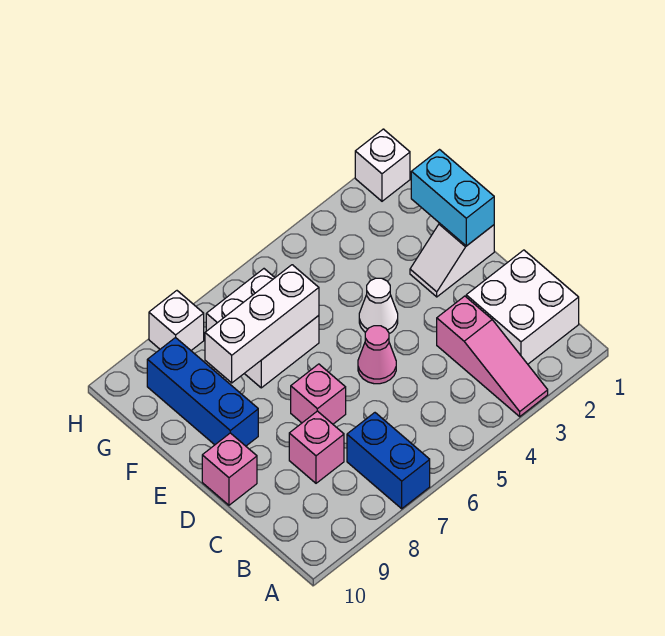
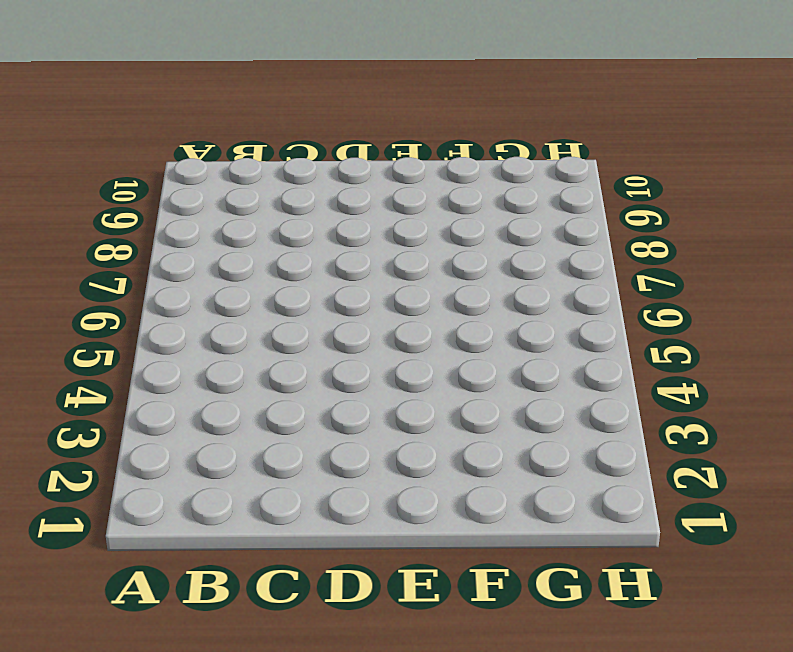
none -> pink 1x3 slope [437,296,548,416]
none -> blue 1x2 brick [347,413,430,509]
none -> white 2x2 brick [466,250,579,364]

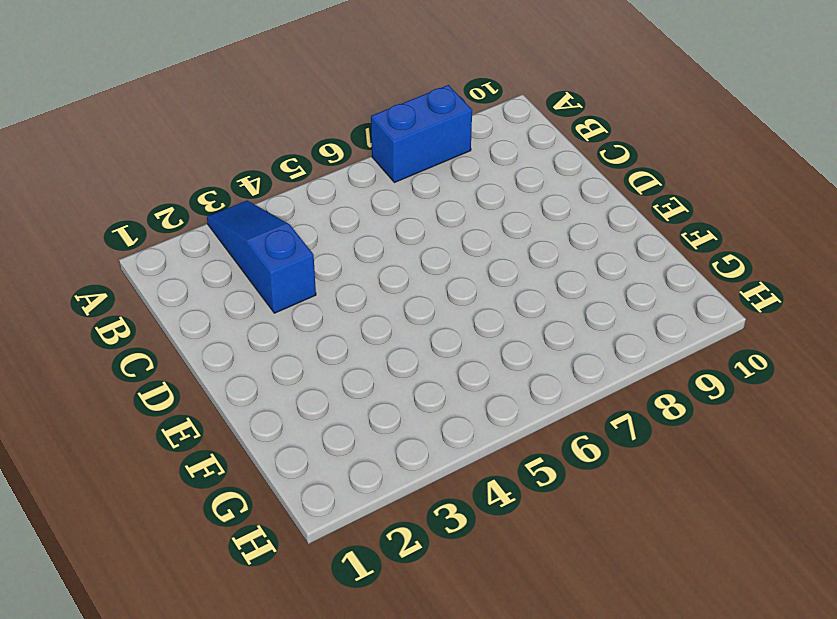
blue 1x3 slope [207,200,316,313] -> pink 1x3 slope [437,296,548,416]
blue 1x2 brick [371,85,472,183] -> blue 1x2 brick turned to [347,413,430,509]
none -> white 2x2 brick [466,250,579,364]
none -> pink 1x1 brick [289,411,344,483]
none -> pink 1x1 cone [358,326,396,384]

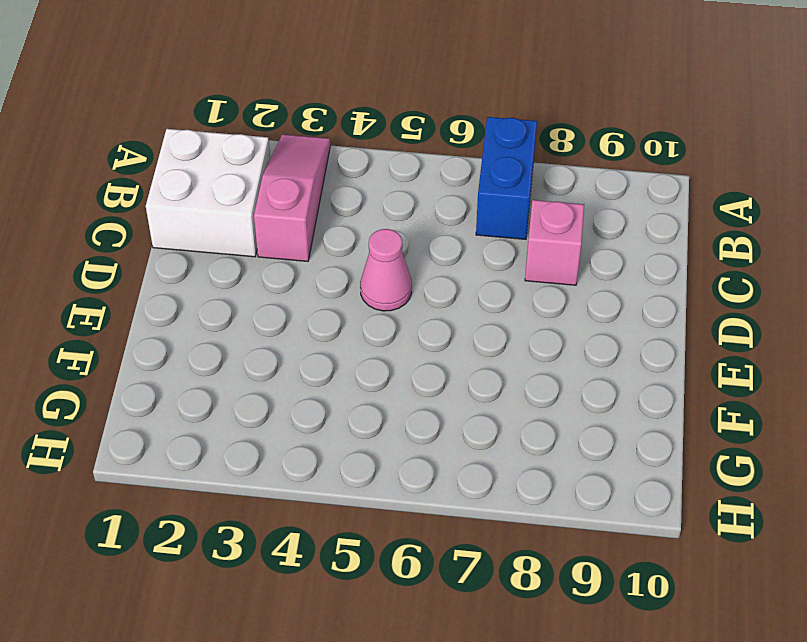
none -> pink 1x1 brick [291,364,346,424]
none -> pink 1x1 brick [202,433,257,505]
none -> white 1x2 slope [410,223,494,297]

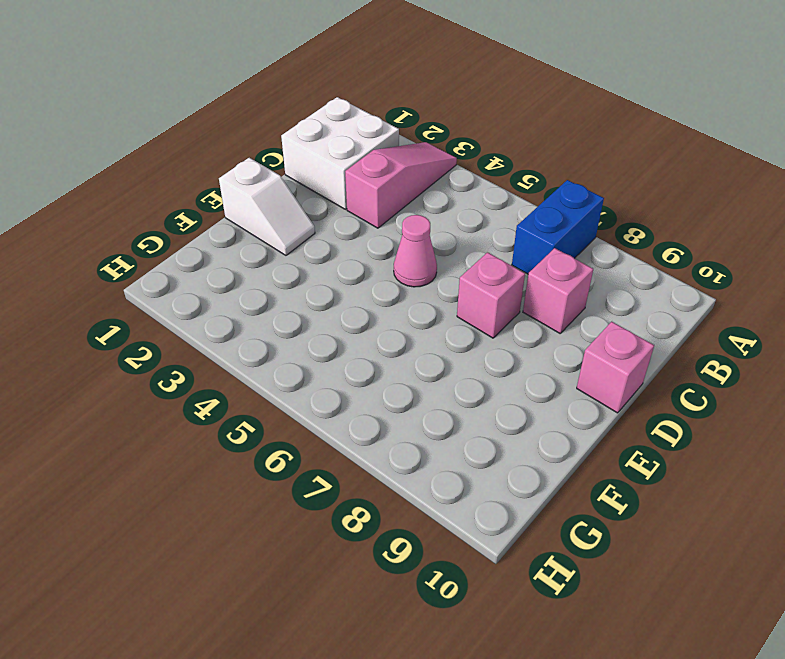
none -> white 1x1 cone [359,278,398,334]
none -> blue 1x3 brick [147,337,258,446]
none -> white 2x2 brick [206,269,319,388]

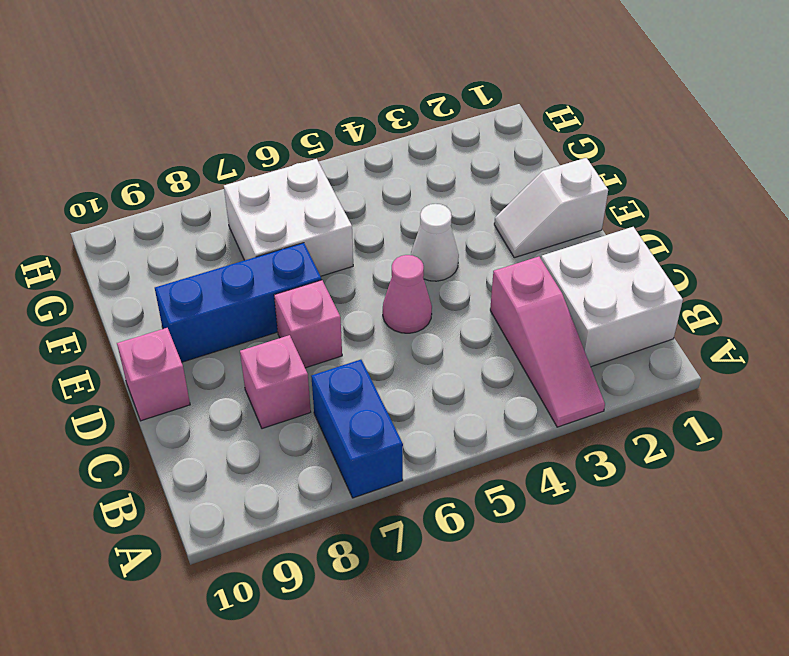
blue 1x3 brick [155,243,322,362] -> blue 1x3 brick turned to [147,337,258,446]
none -> white 1x1 brick [355,129,410,201]
none -> white 1x1 brick [149,291,204,350]
none -> cyan 1x2 brick [411,150,494,246]

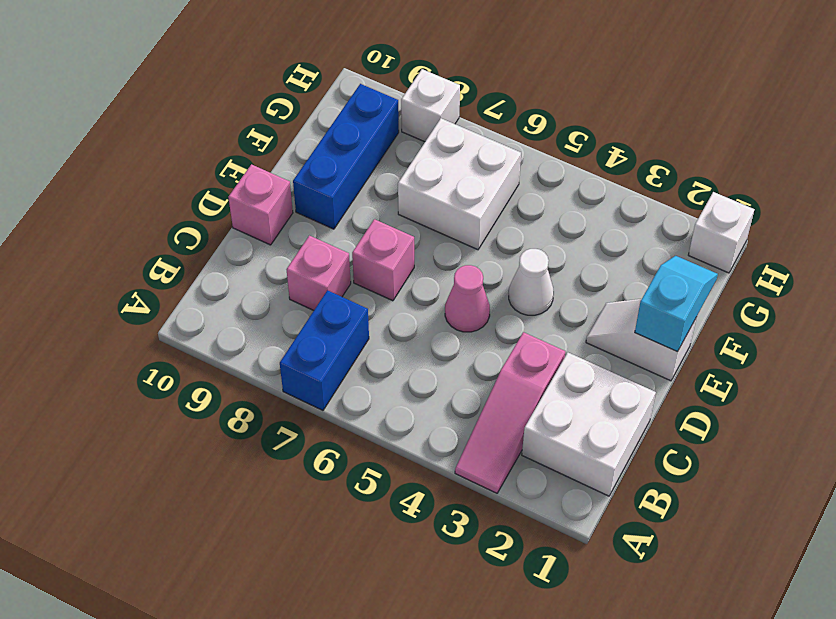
cyan 1x2 slope [635,256,718,352] -> cyan 1x2 brick [411,150,494,246]
none -> white 1x3 brick [205,265,319,383]

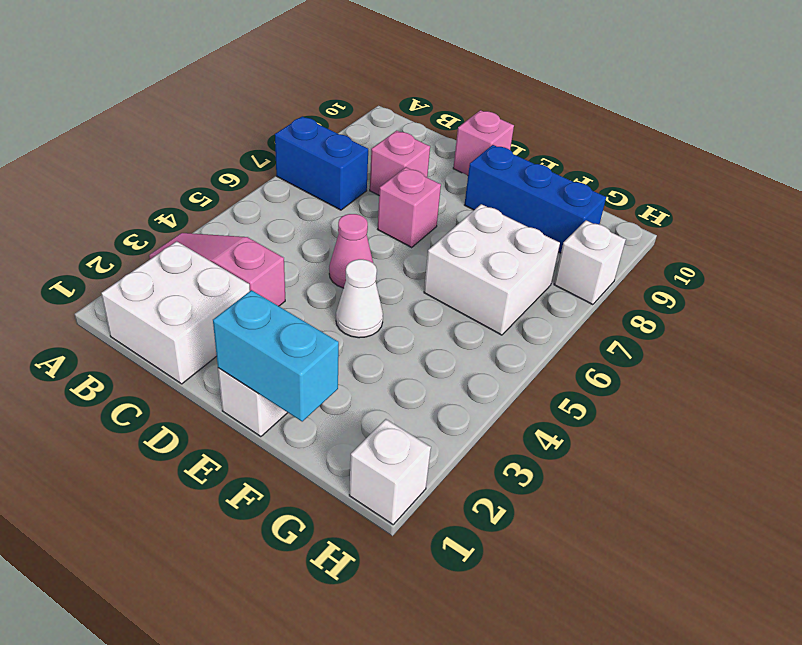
none -> white 1x3 brick [205,265,319,383]

